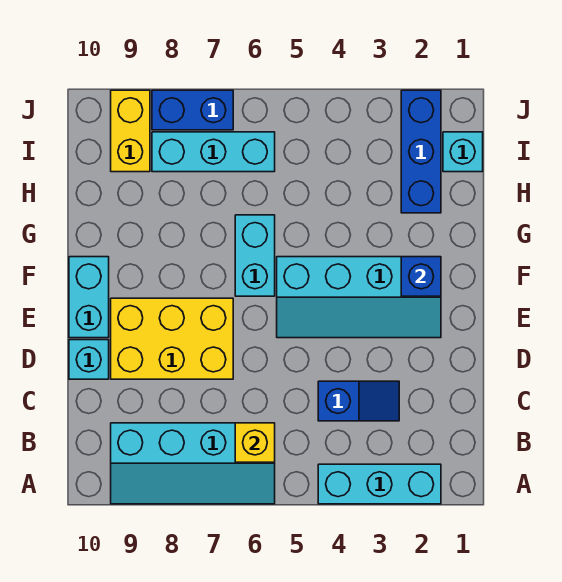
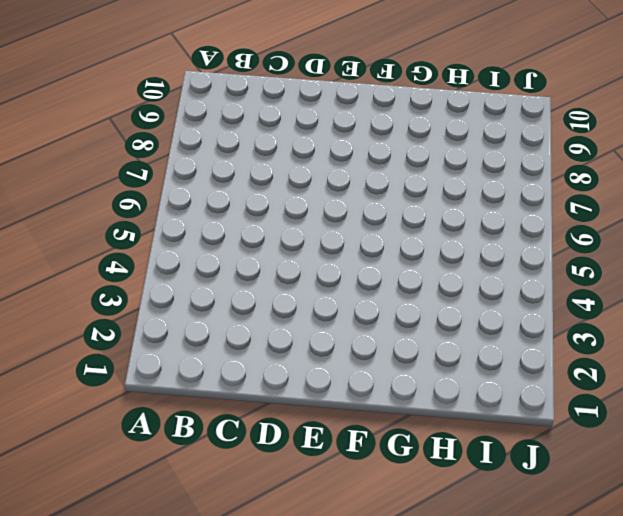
none -> cyan 1x3 brick [318,464,441,504]
none -> cyan 2x4 slope [111,423,275,504]
none -> blue 1x2 slope [318,381,399,421]

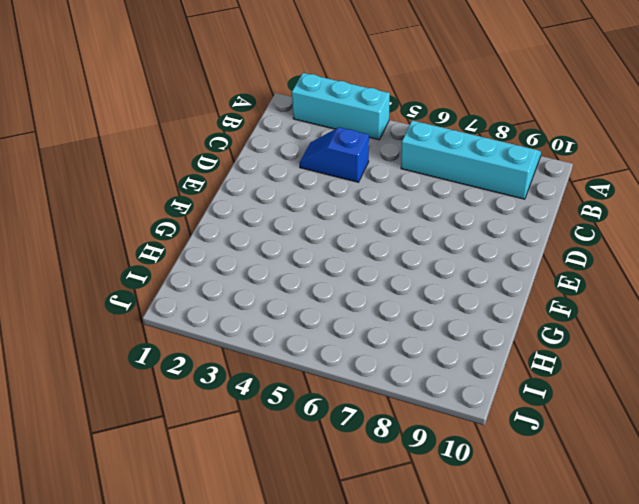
none -> yellow 2x3 brick [111,298,233,379]
none -> cyan 1x1 brick [69,340,109,379]
none -> cyan 2x4 slope [277,257,441,338]

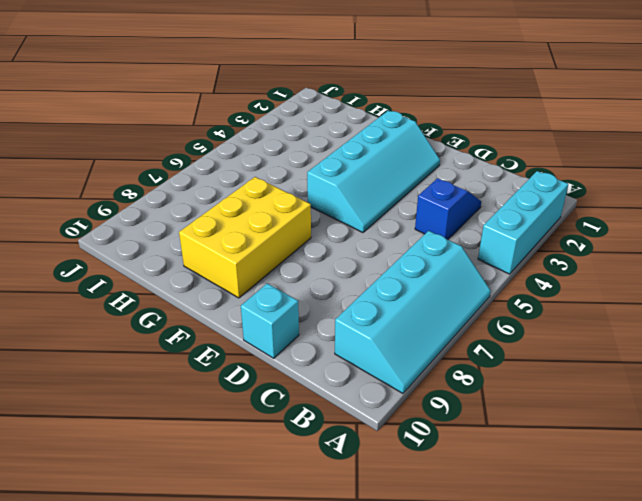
yellow 2x3 brick [179,177,311,298] -> yellow 2x3 brick moved to [111,298,233,379]
none -> cyan 1x2 brick [69,257,109,338]
none -> cyan 1x2 brick [235,215,275,296]
none -> blue 1x3 brick [401,90,441,213]

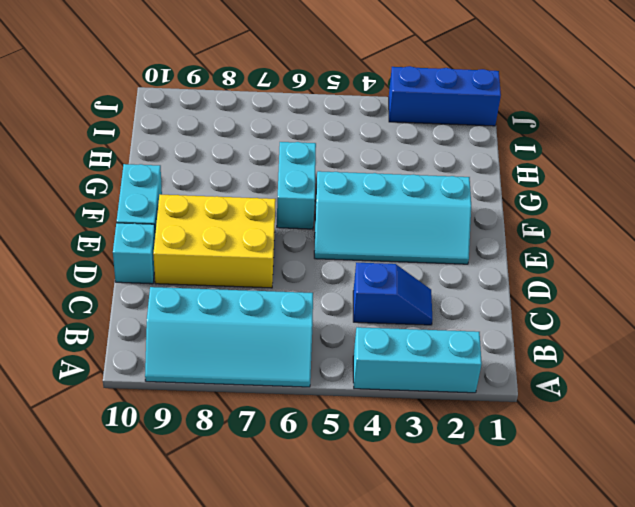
blue 1x3 brick [389,66,501,126] -> blue 1x3 brick turned to [401,90,441,213]
none -> cyan 1x1 brick [443,132,483,172]
none -> cyan 1x3 brick [152,132,275,172]
none -> yellow 1x2 brick [111,90,150,172]

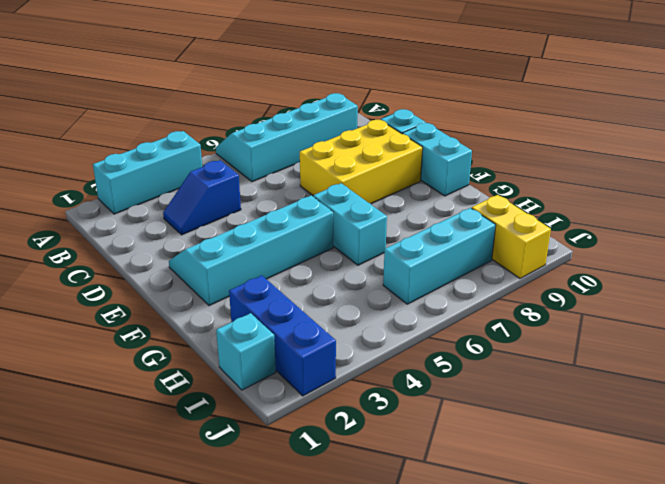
none -> blue 1x2 brick [152,90,233,130]
none -> yellow 1x1 brick [235,423,275,462]
none -> blue 1x1 brick [401,257,441,296]

